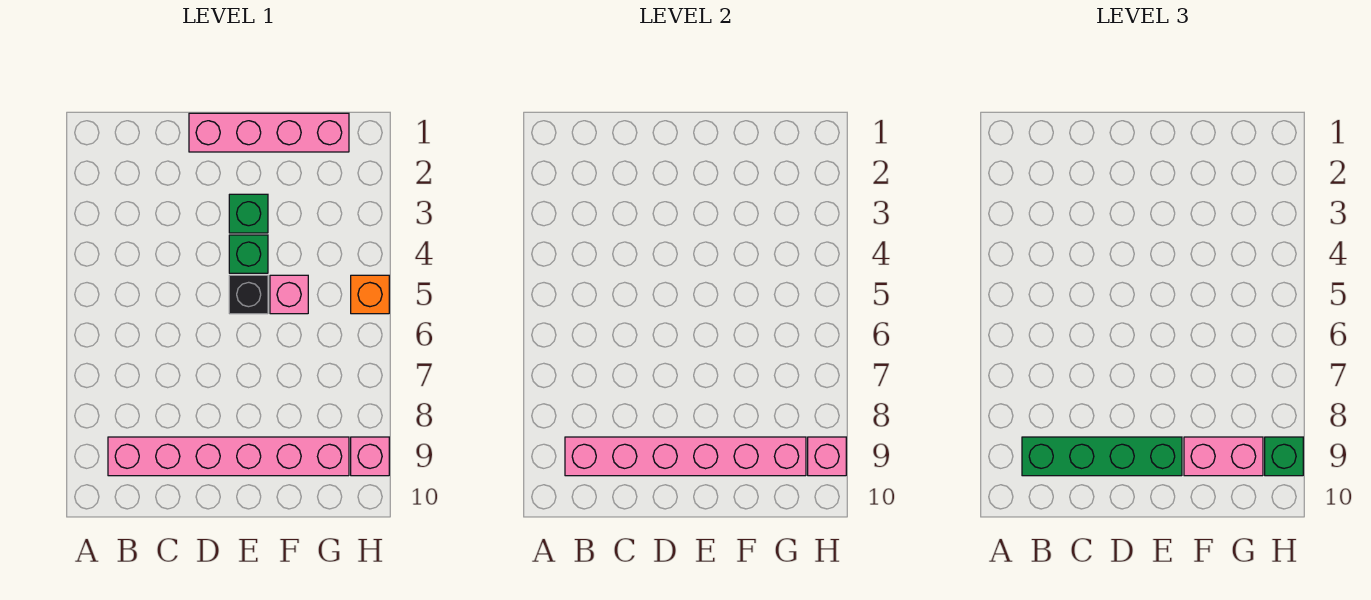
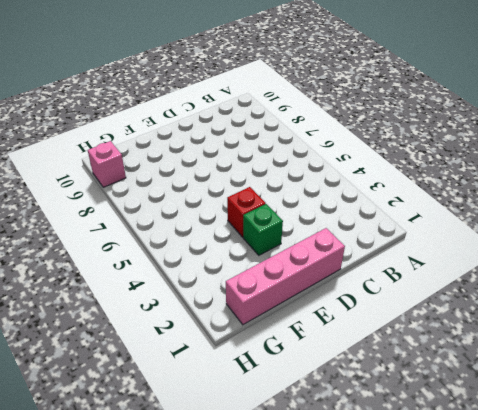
red 1x1 brick [227,187,266,237] -> green 1x1 brick [229,235,268,273]
none -> pink 1x6 brick [108,437,349,476]
none -> black 1x1 brick [229,275,268,314]
none -> pink 1x1 brick [270,275,308,314]

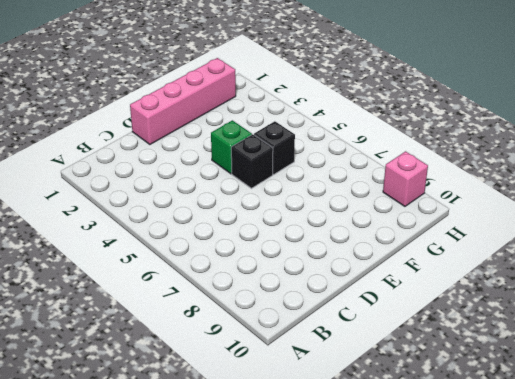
black 1x1 brick [254,121,295,174] -> pink 1x1 brick [270,275,308,314]
none -> pink 1x6 brick [108,437,349,476]
none -> green 1x1 brick [229,194,268,233]
none -> orange 1x1 brick [351,275,389,314]

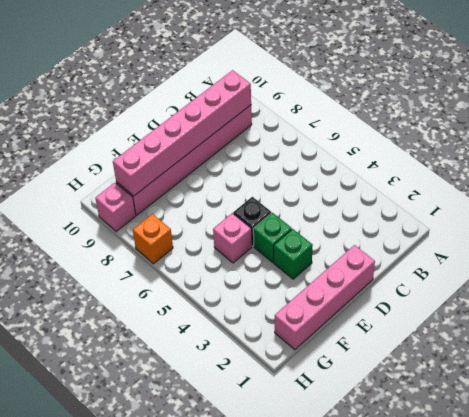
orange 1x1 brick [133,214,173,264] -> orange 1x1 brick moved to [351,275,389,314]
none -> pink 1x1 brick [808,437,846,476]
none -> green 1x4 brick [1022,437,1182,476]
none -> pink 1x2 brick [1184,437,1263,476]

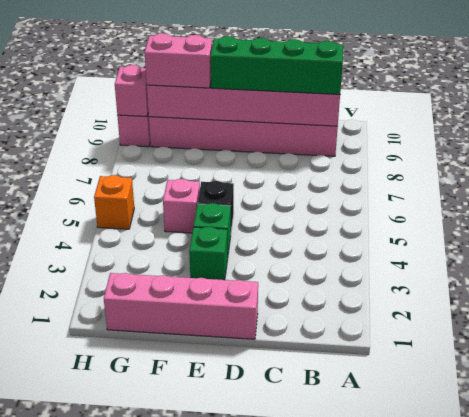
none -> green 1x1 brick [1265,437,1303,476]

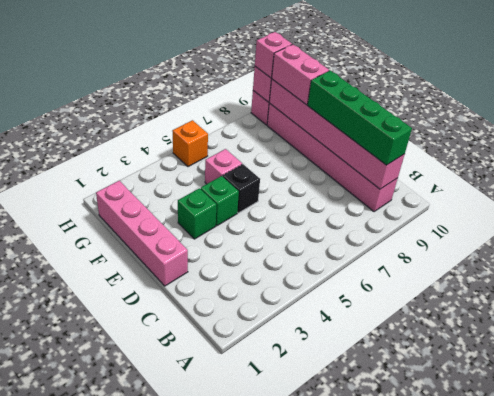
pink 1x1 brick [255,32,292,78] -> green 1x1 brick [1265,437,1303,476]

